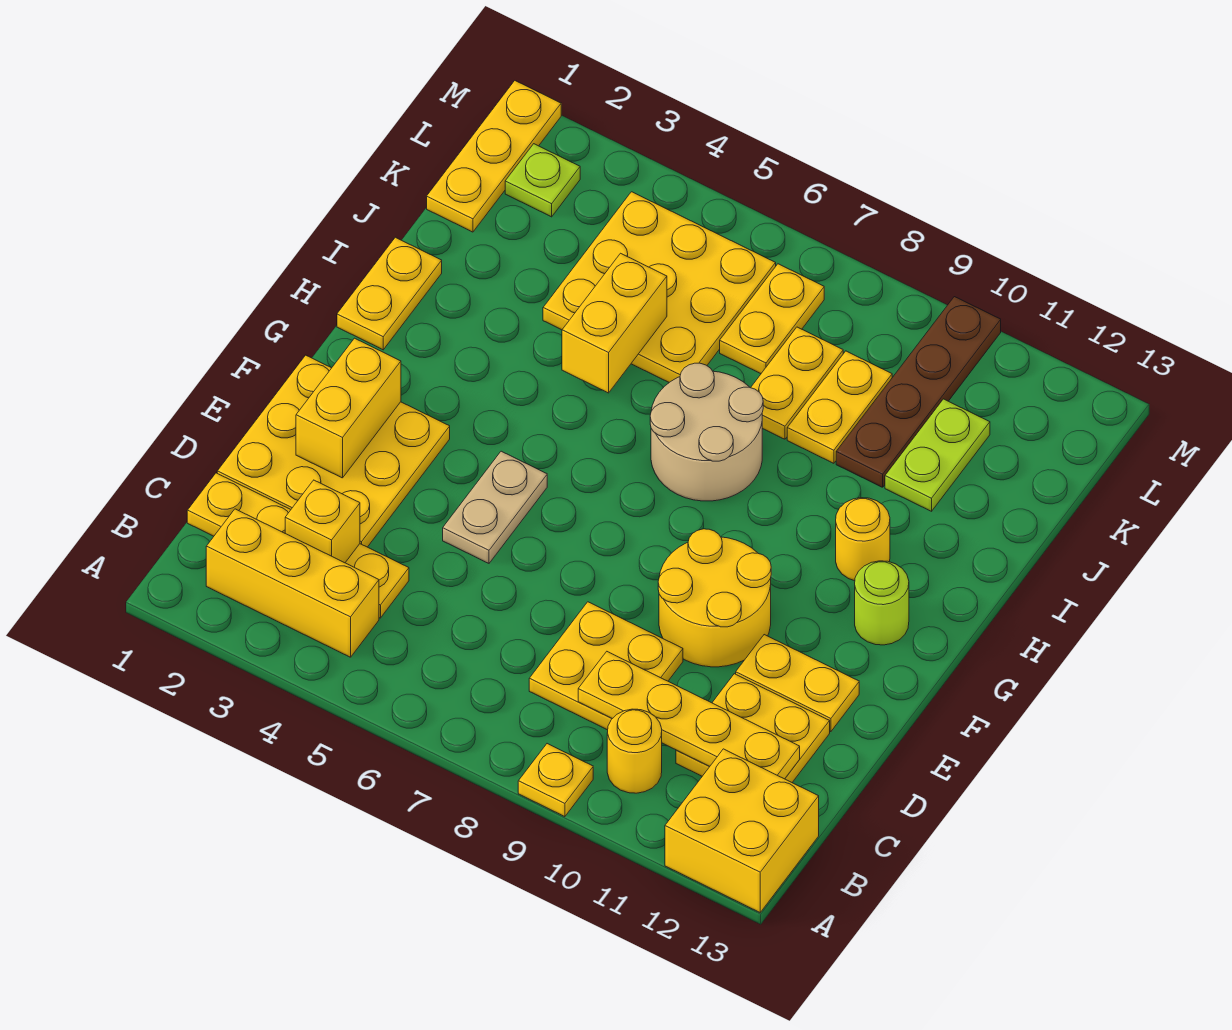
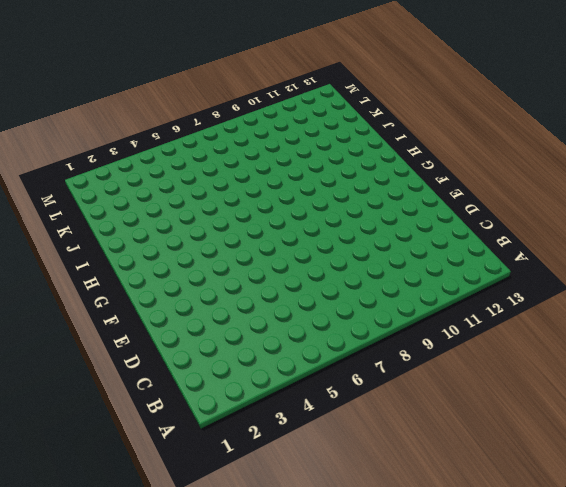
none -> yellow 1x1 plate [518,744,593,817]
none -> yellow 2x2 brick [665,749,819,912]
none -> yellow 1x3 brick [206,509,379,657]

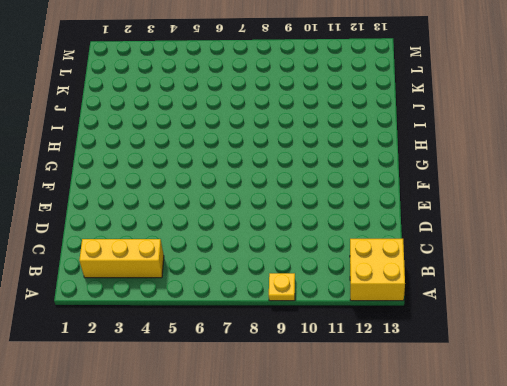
none -> yellow 1x1 round brick [607,709,662,793]
none -> yellow 1x4 plate [187,473,409,618]
none -> yellow 2x2 plate [529,602,683,730]

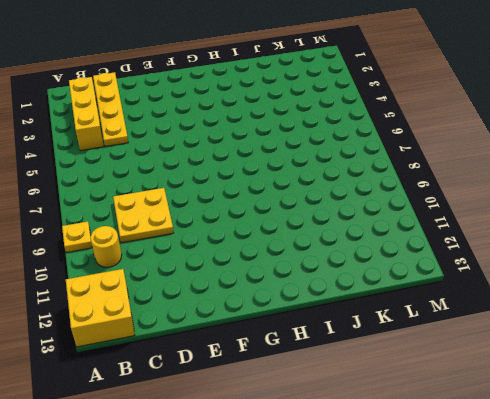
none -> yellow 2x2 plate [676,674,830,782]
none -> yellow 3x3 plate [217,355,450,547]
none -> tan 1x2 plate [443,451,547,563]

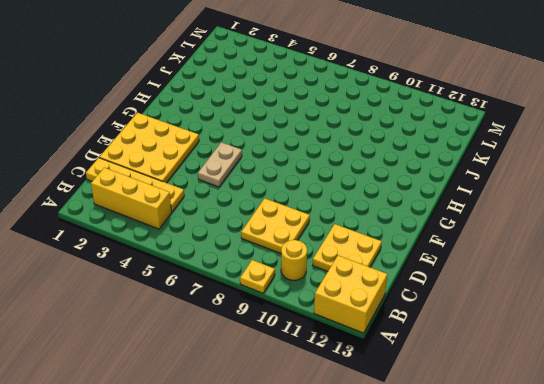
none -> yellow 2x2 round brick [658,529,771,667]
none -> yellow 1x2 plate [736,635,859,732]
none -> lime 1x1 round brick [855,561,909,645]

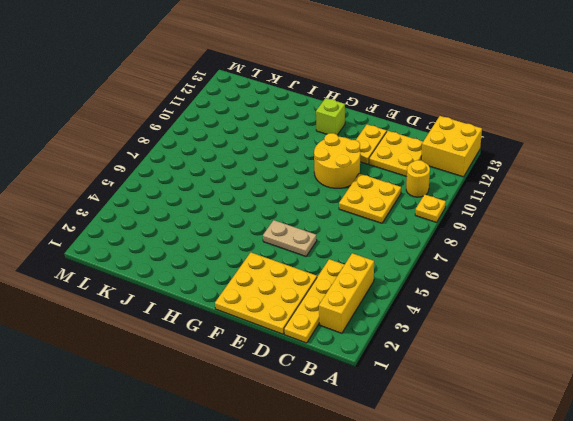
lime 1x1 brick [316,98,345,135] -> lime 1x1 round brick [855,561,909,645]
none -> yellow 1x2 plate [337,237,442,350]
none -> tan 2x2 round brick [650,363,763,501]
none -> yellow 1x1 round brick [836,498,890,581]

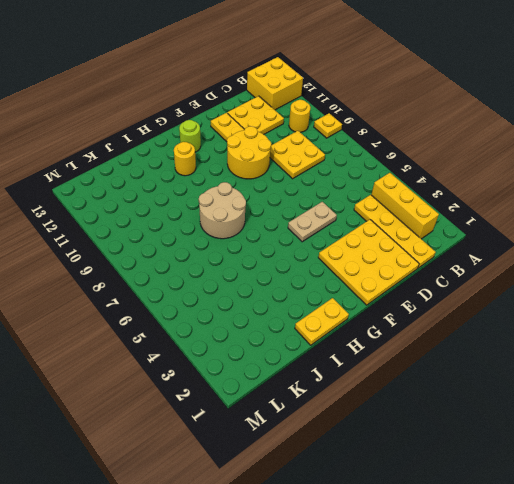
none -> yellow 3x3 plate [543,192,776,382]
none -> yellow 1x2 plate [751,327,843,439]
none -> yellow 1x2 plate [787,351,892,463]

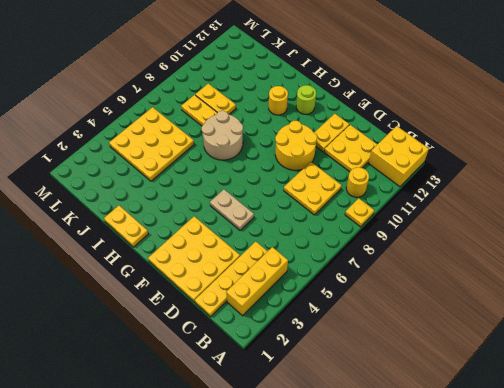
none -> brown 1x4 plate [836,297,1001,487]
none -> lime 1x2 plate [885,399,990,511]
none -> yellow 1x3 plate [427,81,561,232]

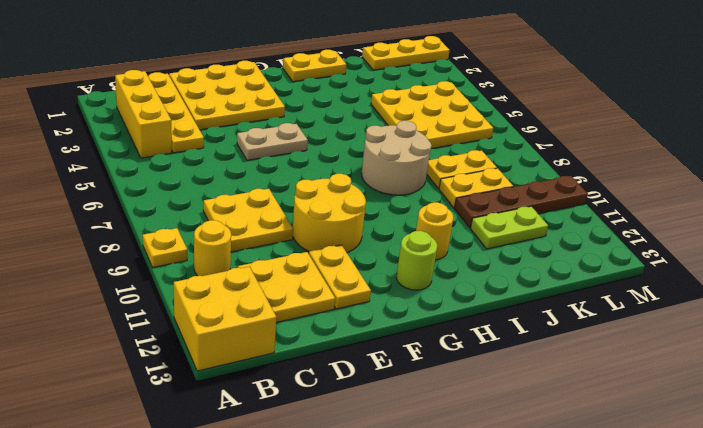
none -> yellow 1x2 plate [720,264,824,374]
none -> lime 1x1 plate [505,144,580,217]
none -> yellow 1x1 brick [285,480,360,563]

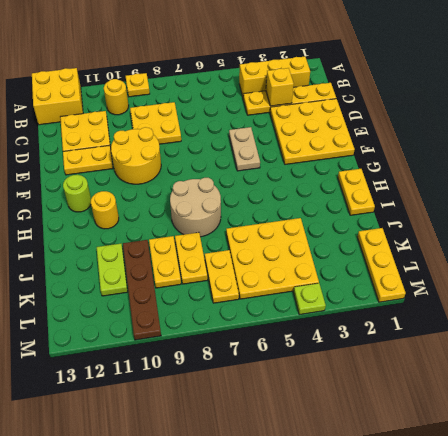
lime 1x1 plate [293,283,326,315] -> lime 1x1 plate moved to [505,144,580,217]
none -> yellow 1x4 plate [578,652,800,779]
none -> yellow 1x2 brick [296,338,401,478]
none -> yellow 1x2 brick [562,253,667,393]

